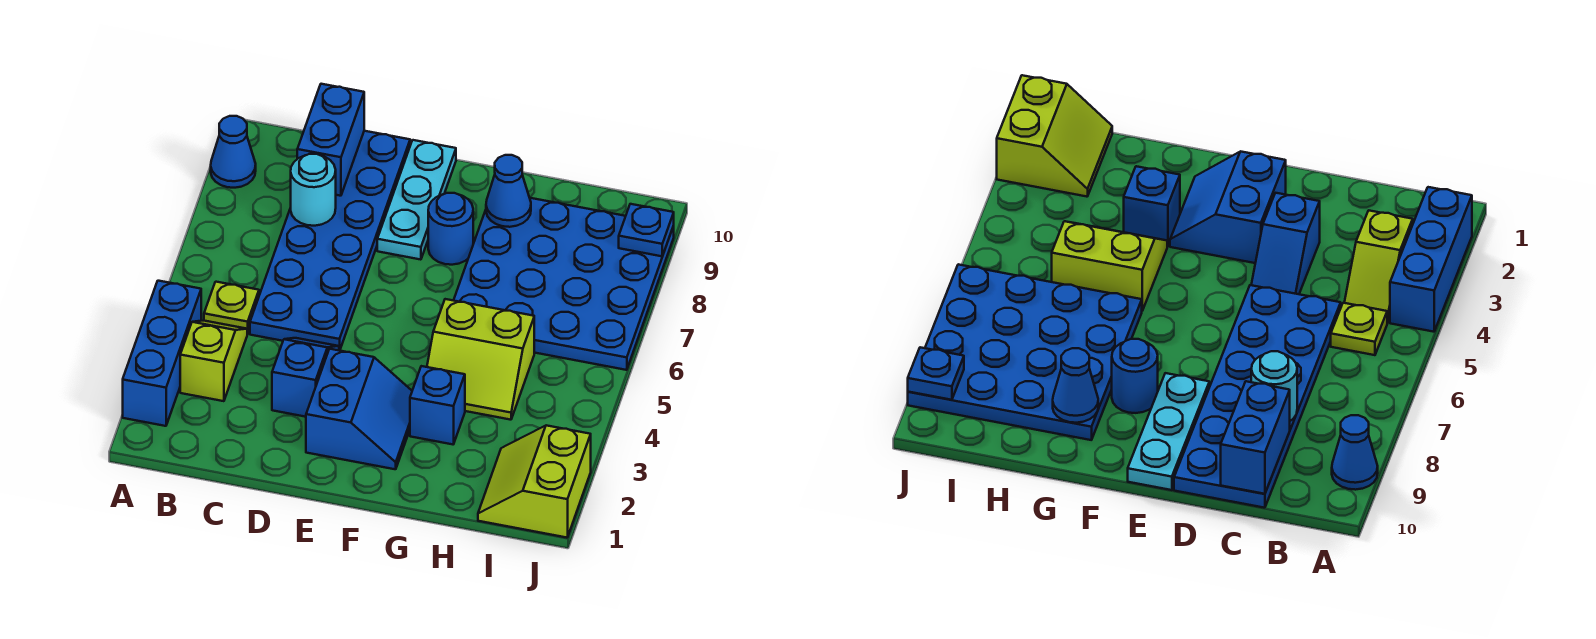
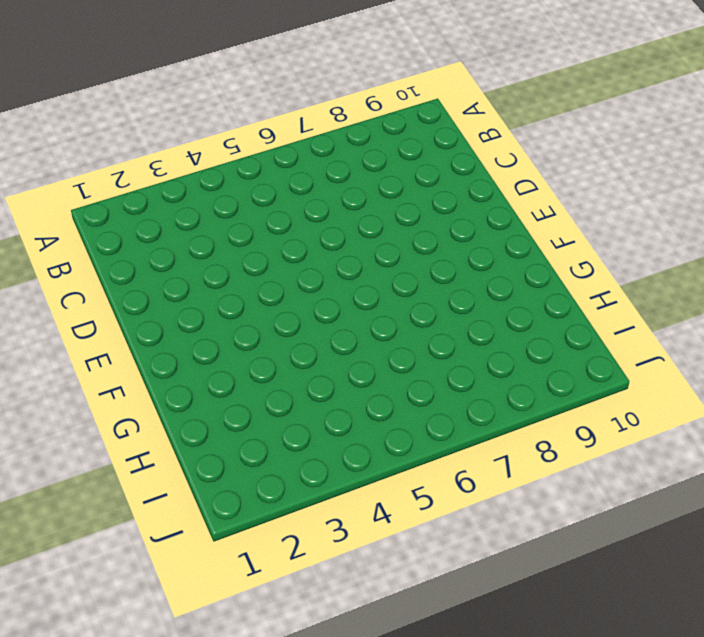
none -> blue 1x3 brick [123,281,201,426]
none -> blue 1x1 cone [211,116,256,188]
none -> lime 1x2 slope [180,321,247,401]

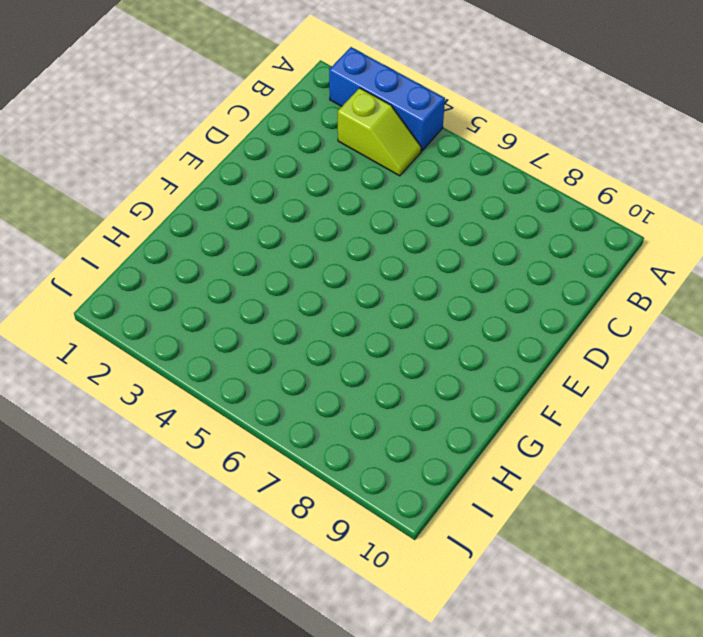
none -> blue 1x1 cone [211,116,256,188]
none -> lime 1x1 plate [204,282,259,334]
none -> blue 2x6 plate [250,131,410,351]

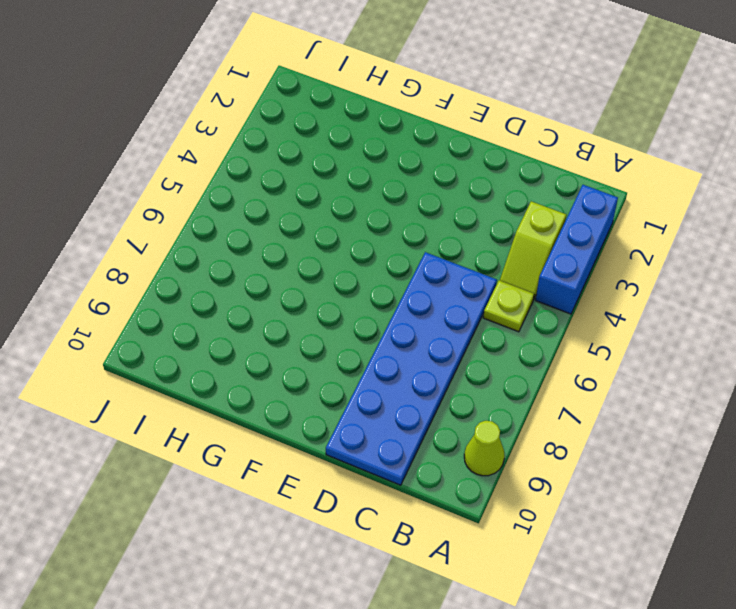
lime 1x1 cone [464,421,505,476] -> blue 1x1 cone [211,116,256,188]
none -> blue 1x2 slope [272,338,339,417]
none -> blue 2x2 slope [306,349,412,469]
none -> cyan 1x3 plate [377,140,456,260]

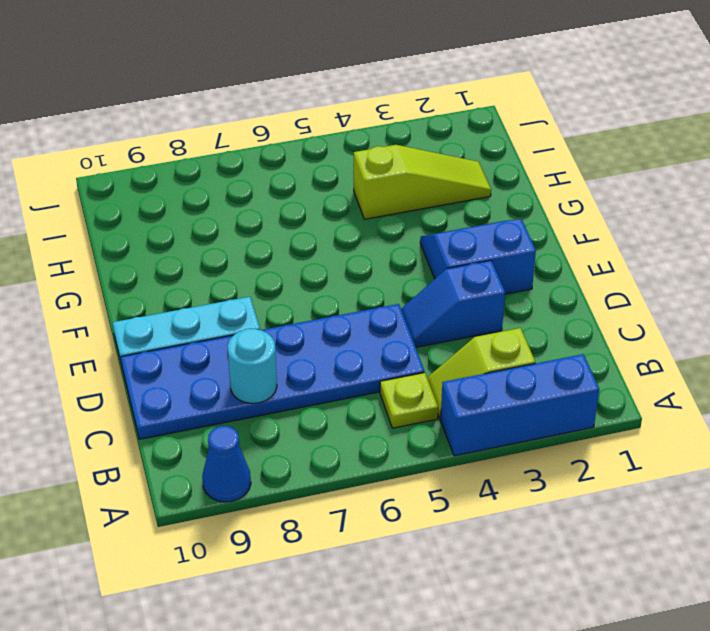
lime 1x3 slope [354,145,491,219] -> lime 2x2 slope [427,299,534,420]
none -> blue 1x1 round brick [428,193,473,265]
none -> blue 1x1 brick [410,366,465,444]
none -> blue 4x4 plate [454,198,674,370]

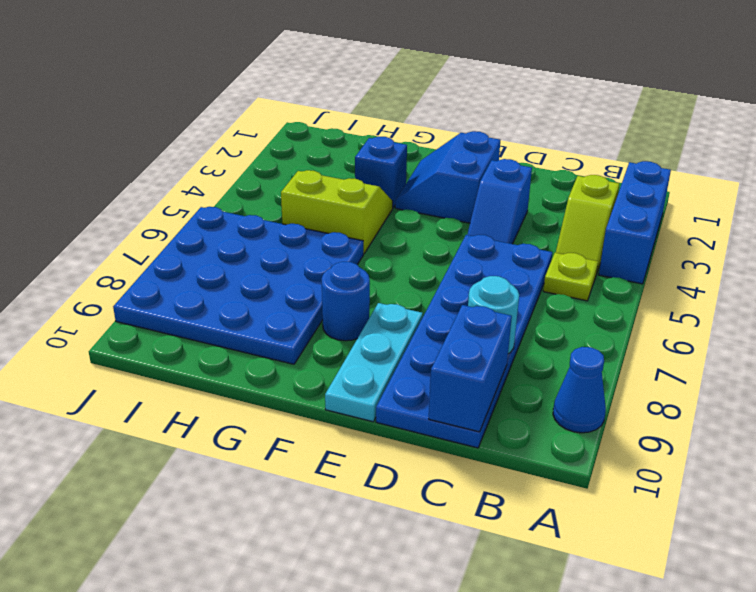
none -> lime 2x2 slope [478,425,591,538]
none -> blue 1x1 cone [486,155,531,227]
none -> blue 1x1 plate [619,204,674,256]

